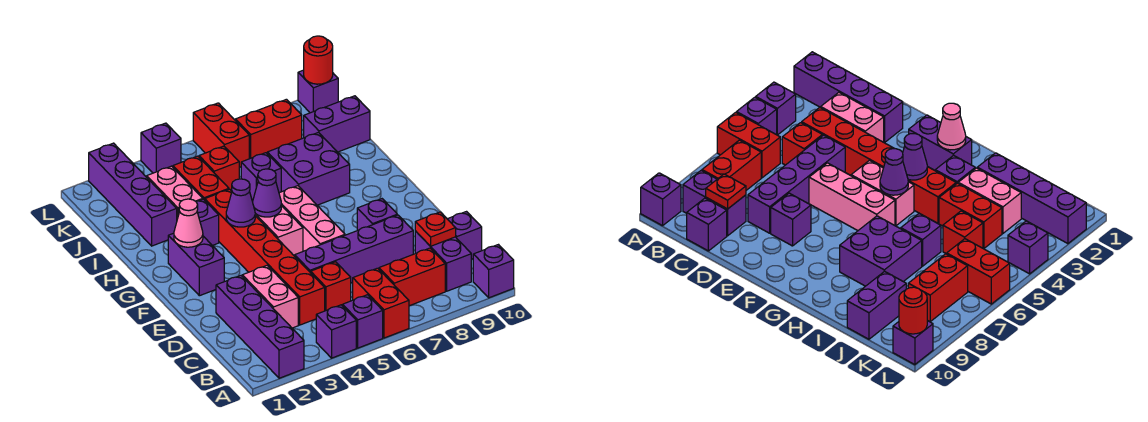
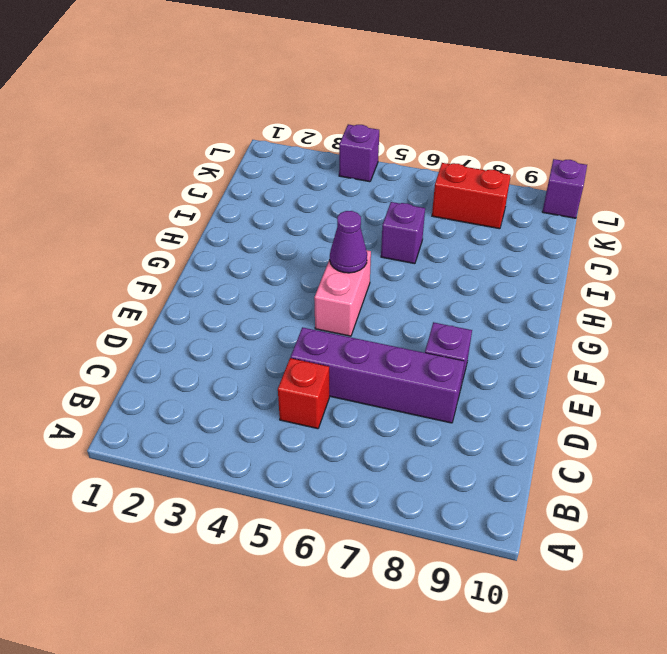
none -> purple 1x4 brick [216,276,304,378]
none -> purple 1x1 brick [316,305,356,358]
none -> purple 1x1 brick [343,295,383,348]
none -> red 1x2 brick [352,268,409,338]

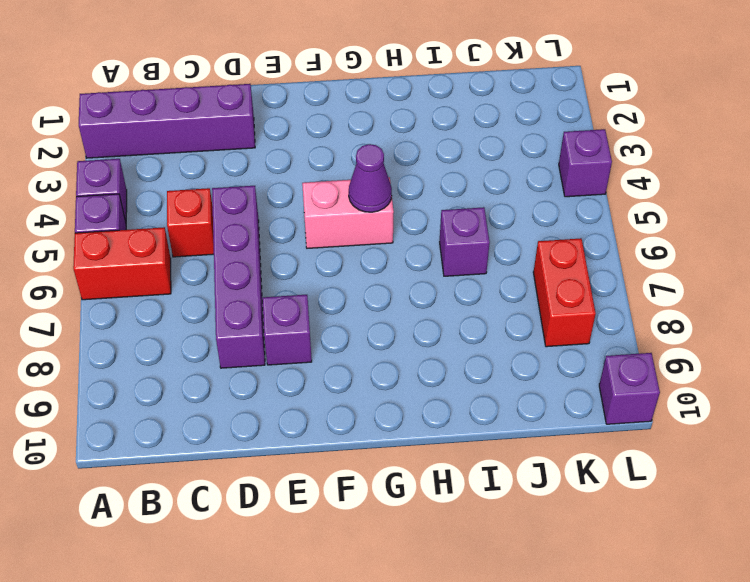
none -> purple 1x1 brick [473,245,514,298]
none -> red 1x2 brick [379,248,445,306]
none -> purple 1x2 brick [415,231,471,291]
none -> pink 1x2 brick [242,265,298,328]

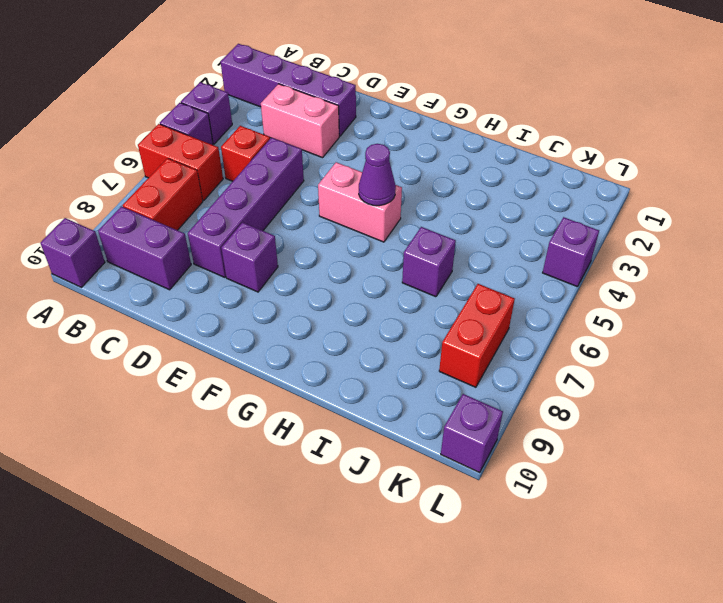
none -> red 1x6 brick [205,189,325,325]
none -> purple 1x1 brick [448,212,482,259]
none -> pink 1x3 brick [279,186,345,251]
none -> purple 1x2 brick [168,233,224,296]

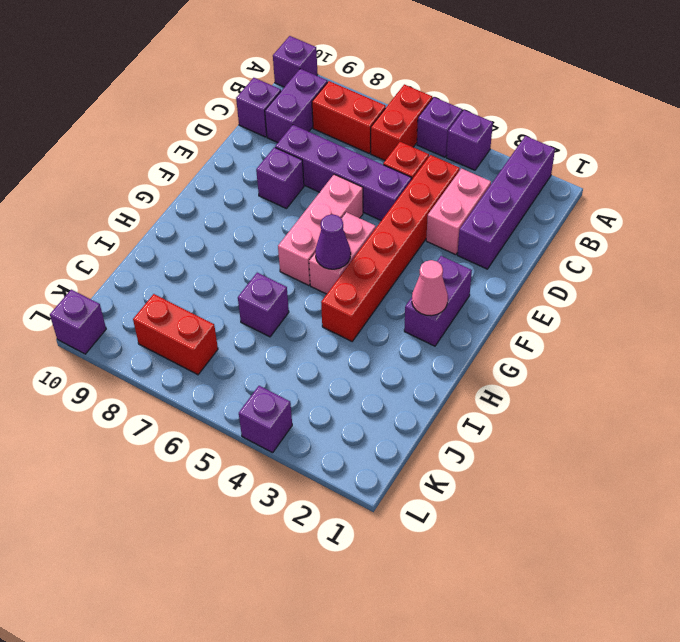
none -> purple 1x1 brick [179,199,219,246]
none -> purple 2x2 brick [267,132,350,205]
none -> purple 1x4 brick [89,143,177,246]
none -> pink 1x2 brick [147,166,203,219]

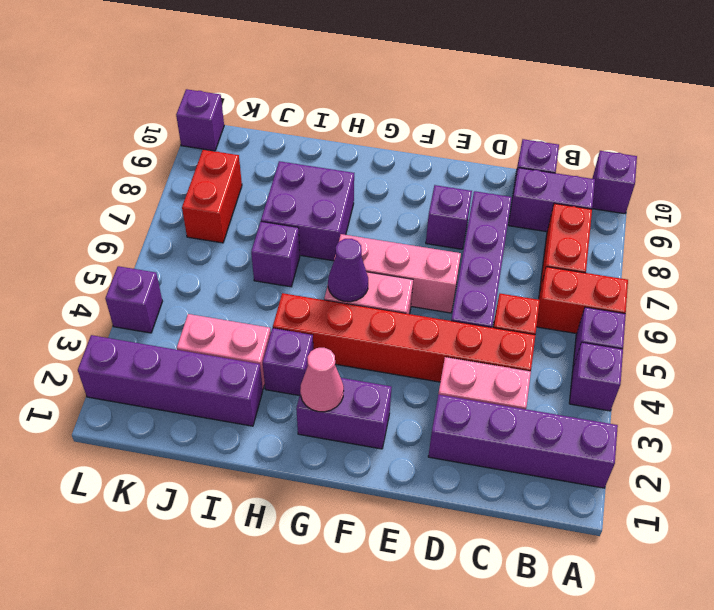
none -> red 1x2 brick [173,156,229,200]
none -> red 1x1 brick [199,146,239,191]
none -> purple 1x2 brick [304,96,370,152]
none -> red 1x2 brick [193,103,249,167]

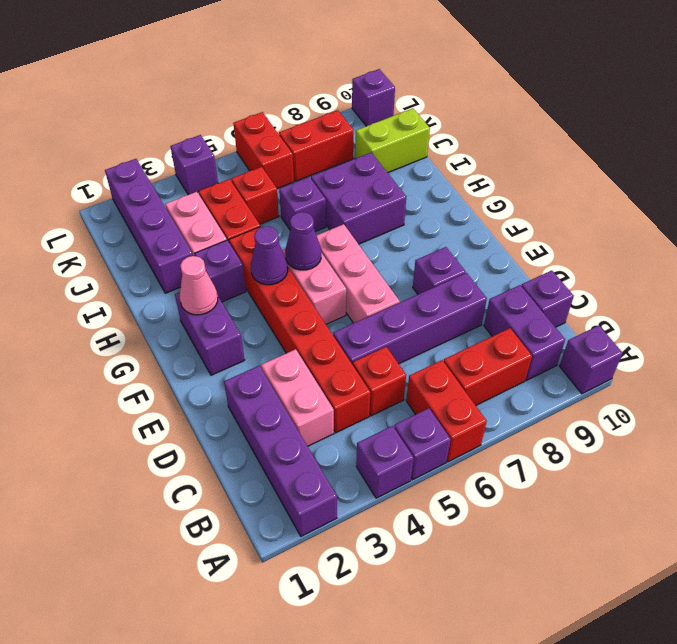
lime 1x2 brick [355,108,430,173] -> purple 1x2 brick [304,96,370,152]
none -> red 1x1 plate [415,212,456,246]
none -> red 1x1 round brick [304,36,333,84]

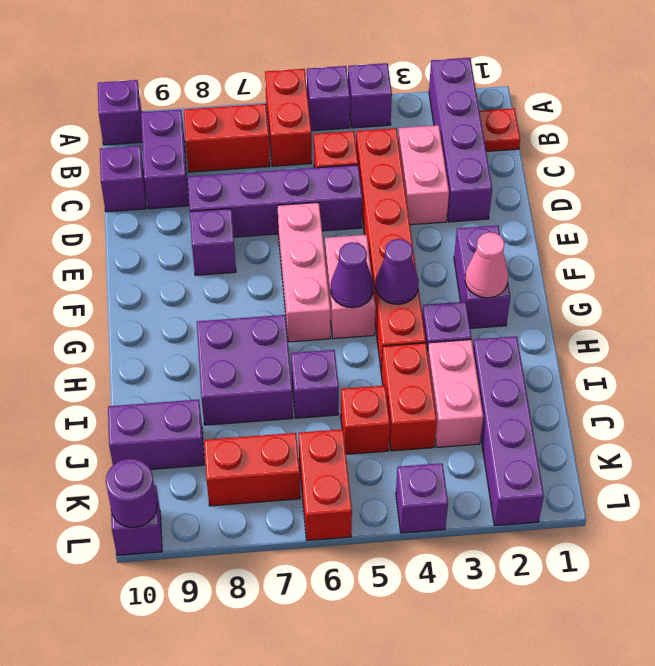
red 1x1 plate [479,108,520,151] -> red 1x1 plate moved to [415,212,456,246]
purple 1x1 round brick [106,459,157,527] -> red 1x1 round brick [304,36,333,84]

